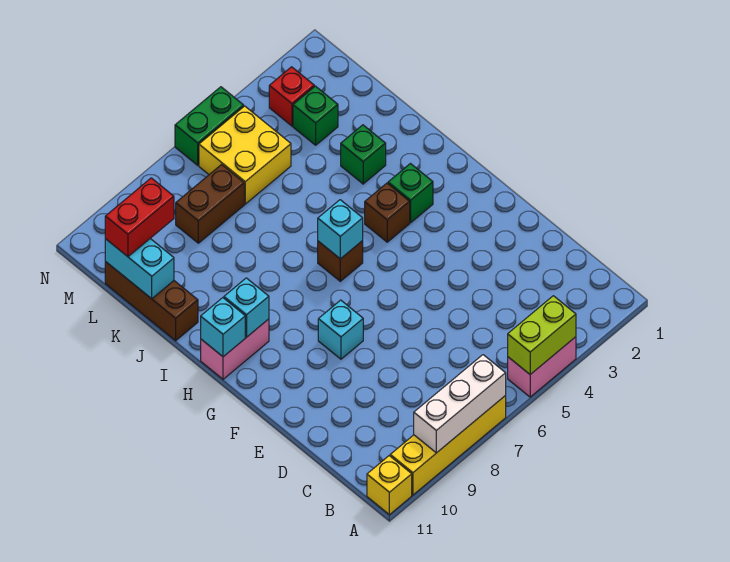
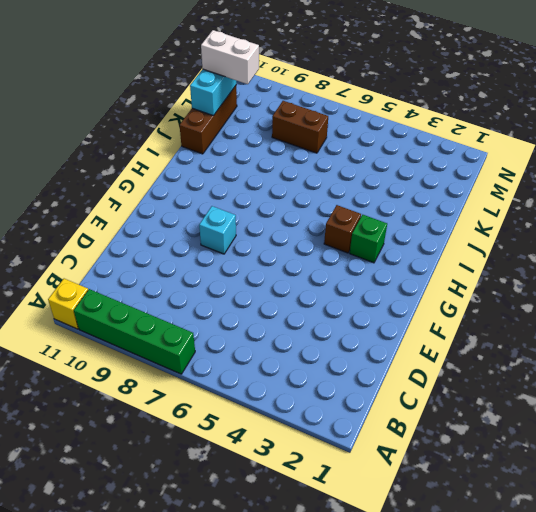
green 1x4 brick [74,289,195,374] -> yellow 1x4 brick [390,396,506,495]
white 1x2 brick [201,30,259,84] -> red 1x2 brick [105,178,174,257]
none -> pink 1x2 brick [508,337,576,397]
none -> brown 1x1 brick [318,241,363,281]
none -> pink 1x2 brick [201,319,269,379]

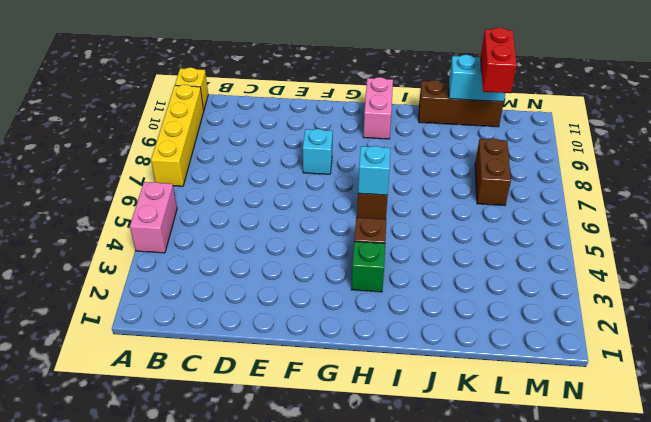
none -> green 1x1 brick [341,125,386,184]
none -> green 1x1 brick [293,86,338,145]
none -> yellow 2x2 brick [199,106,291,204]

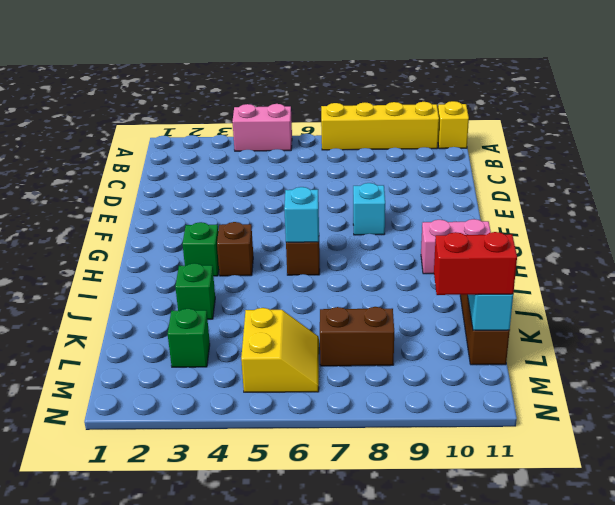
yellow 2x2 slope [241,308,319,392] -> yellow 2x2 brick [199,106,291,204]
none -> red 1x1 brick [269,67,314,126]
none -> green 1x2 brick [175,87,244,165]
none -> lime 1x2 brick [508,296,576,374]

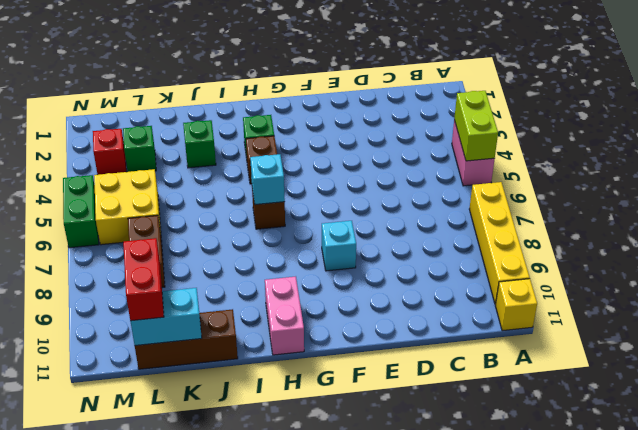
none -> white 1x3 brick [414,355,506,453]
none -> cyan 1x1 brick [224,278,269,337]
none -> cyan 1x1 brick [201,298,245,357]

